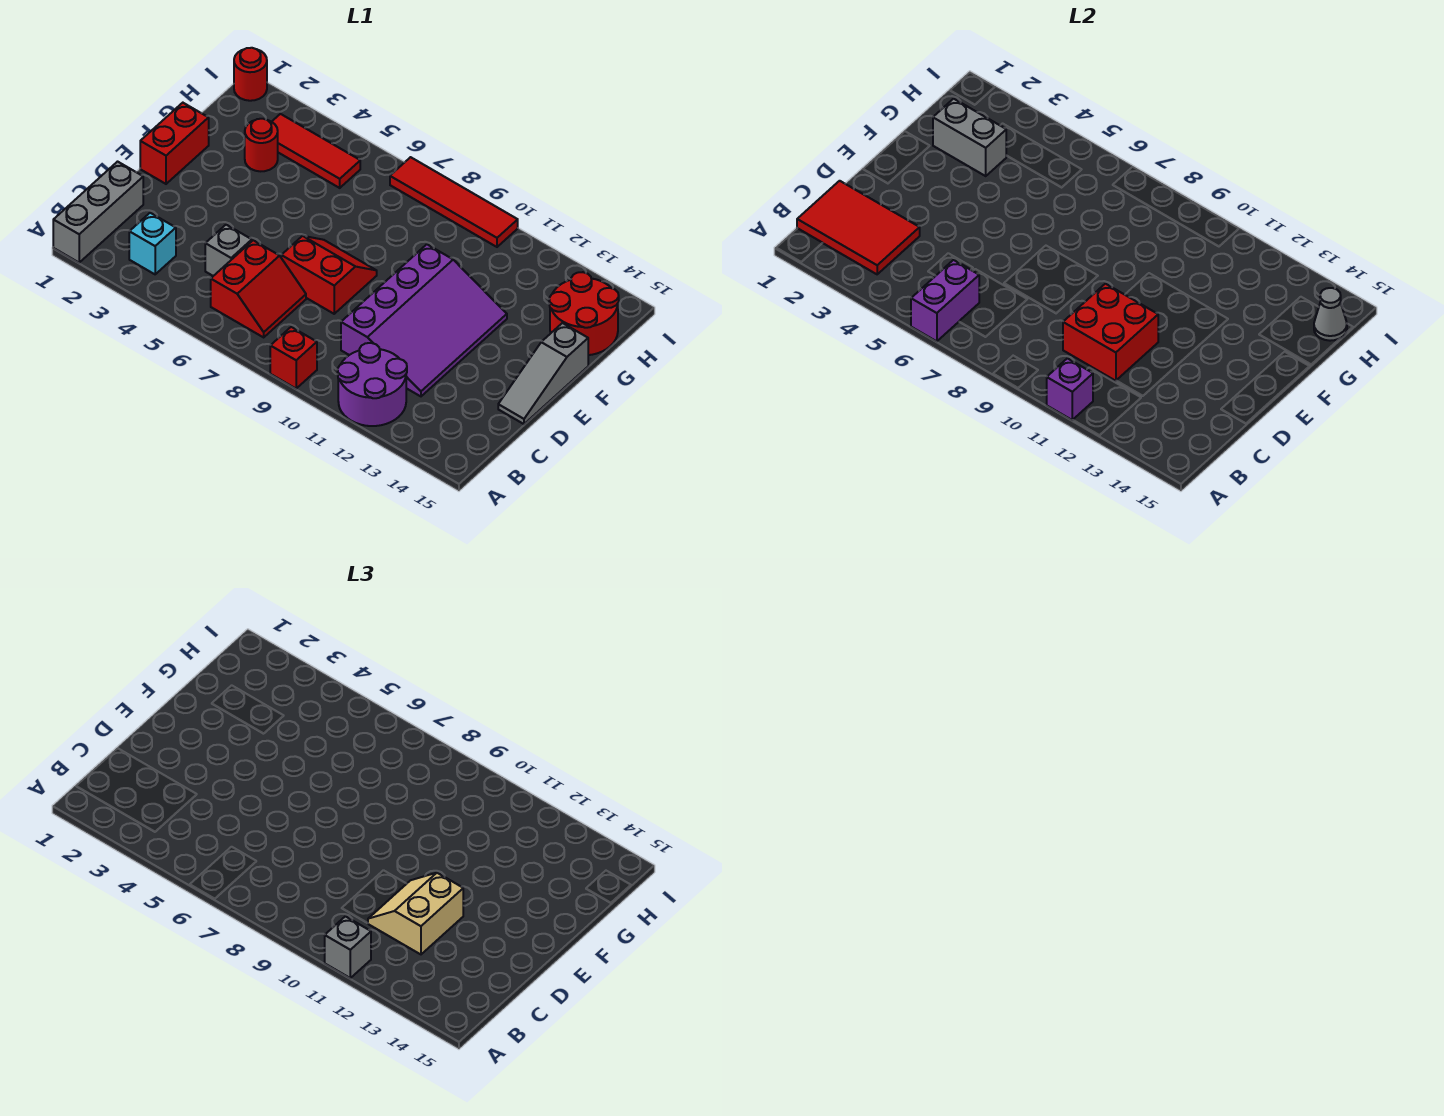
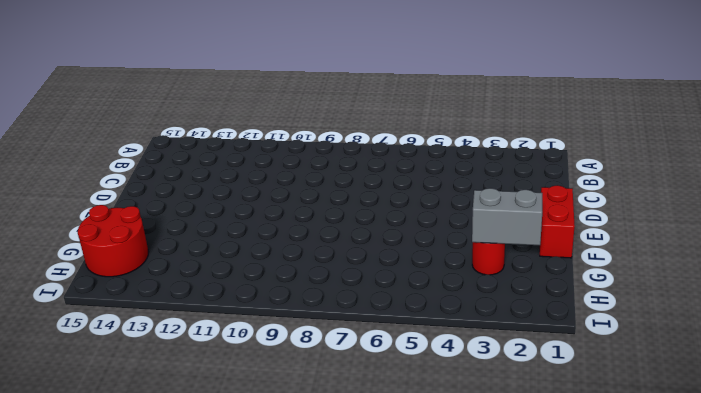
none -> grey 1x3 brick [53,162,143,262]
none -> red 1x1 brick [270,327,317,389]
none -> purple 2x2 round brick [338,343,407,426]

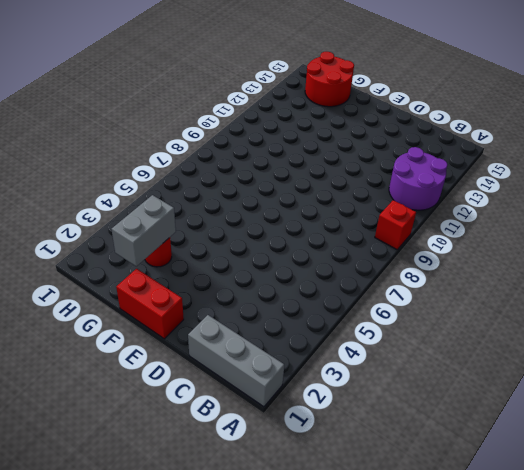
none -> cyan 1x1 brick [129,213,176,274]
none -> red 2x2 slope [211,240,306,337]
none -> grey 1x1 brick [205,225,252,276]

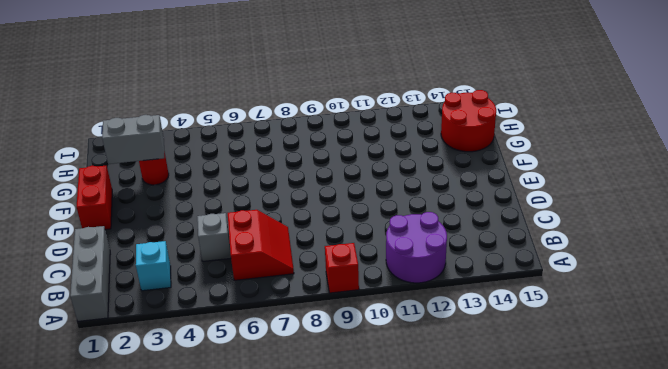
none -> purple 3x4 slope [341,244,507,396]
none -> red 2x2 slope [281,236,377,314]
none -> grey 1x3 slope [498,323,588,424]

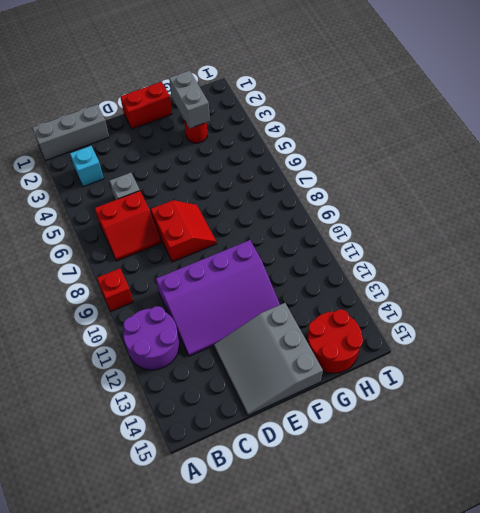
grey 3x3 slope [214,303,323,415] -> grey 1x3 slope [498,323,588,424]
none -> red 1x3 tile [272,114,360,188]
none -> red 1x1 round brick [234,48,267,101]
none -> red 1x4 tile [390,157,518,247]

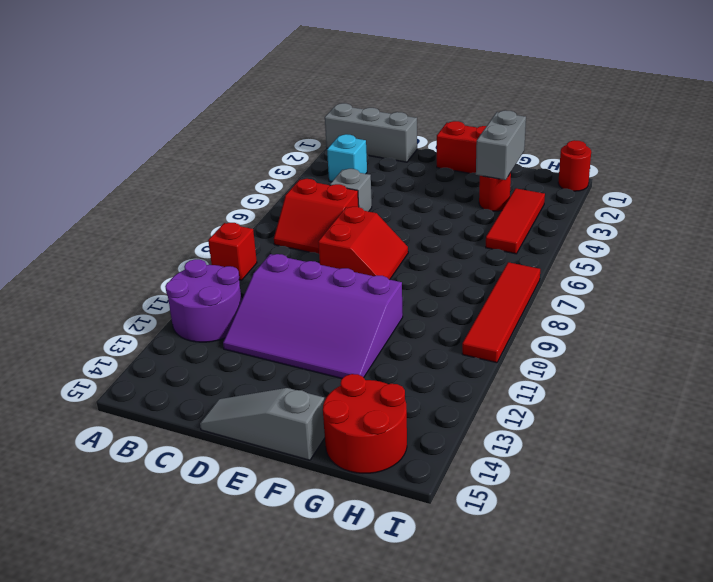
none -> purple 1x2 brick [911,260,979,341]
none -> purple 1x1 brick [1047,358,1093,420]
none -> red 2x3 tile [797,181,920,274]

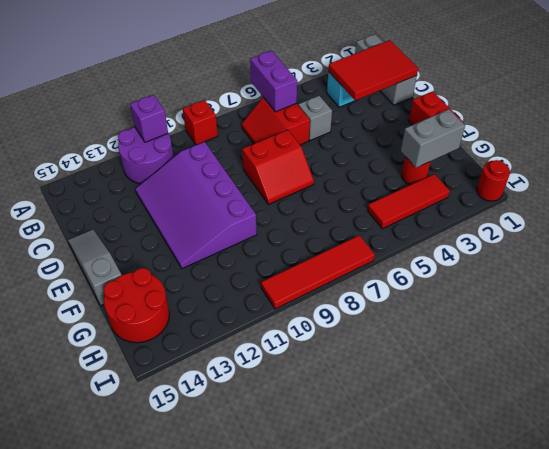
none -> red 2x2 brick [1063,284,1158,381]
none -> grey 1x1 cone [1314,288,1347,341]
none -> grey 1x1 brick [325,916,371,978]

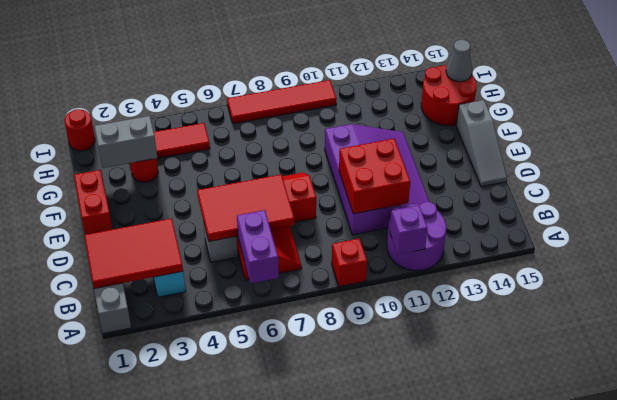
red 2x3 tile [197,174,295,241] -> none
none -> grey 1x1 brick [325,916,371,978]
none -> tan 2x2 slope [368,873,463,954]

